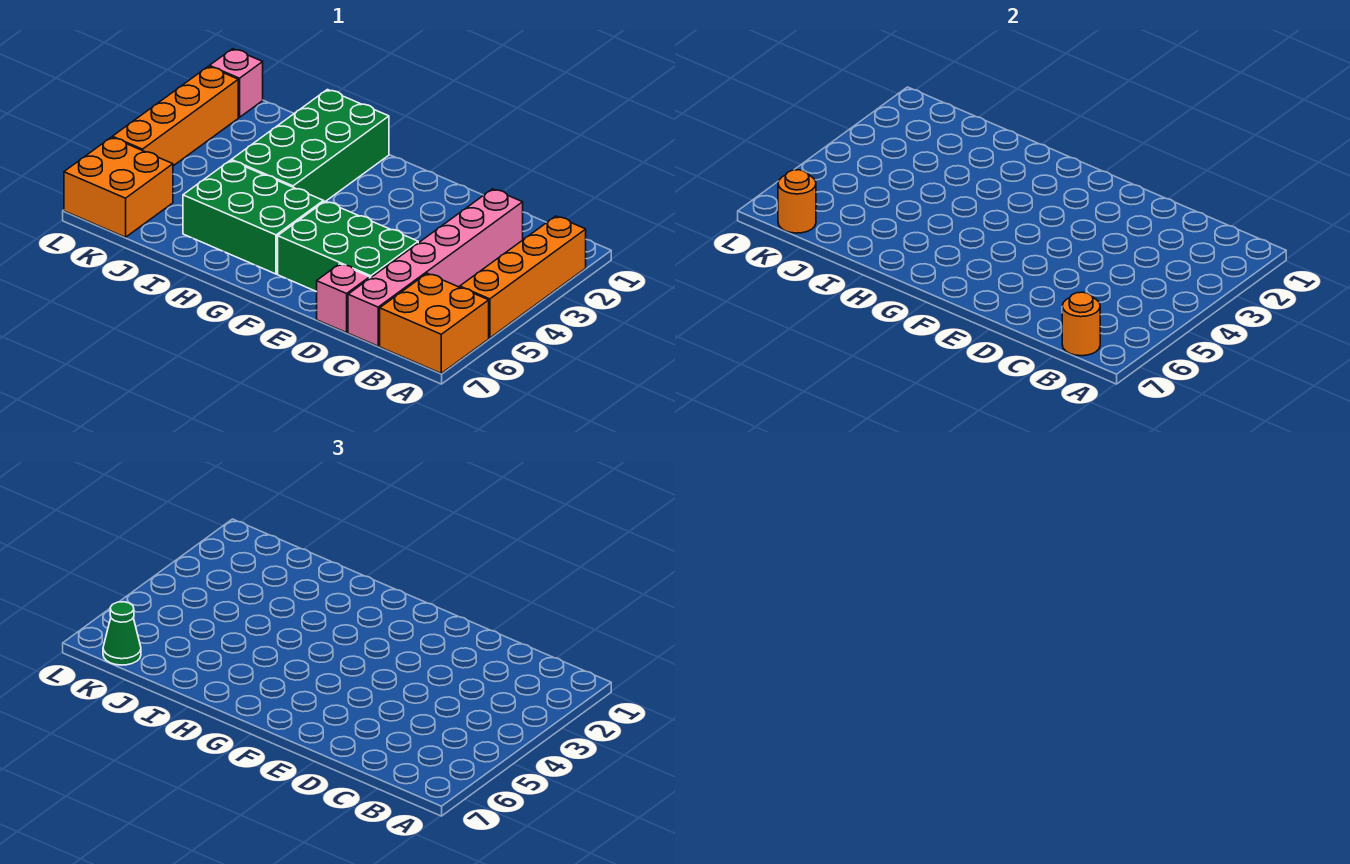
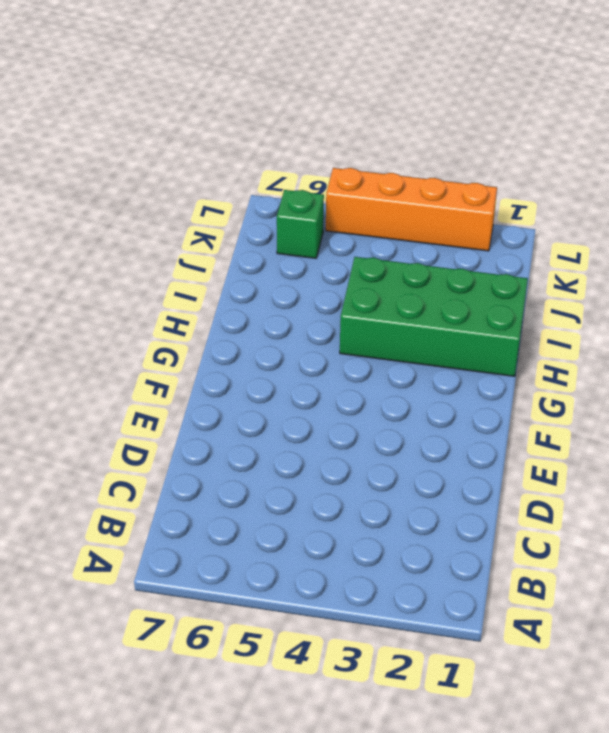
green 1x1 brick [277,190,324,258] -> orange 2x2 brick [64,137,173,237]
none -> orange 1x4 brick [460,216,586,338]
none -> orange 2x2 brick [380,273,489,373]
none -> pink 1x6 brick [348,189,523,346]

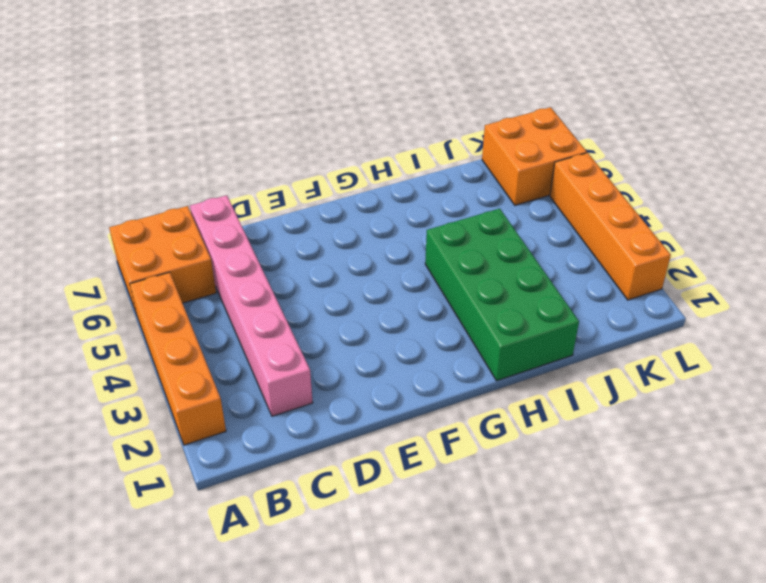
none -> green 2x3 brick [278,201,418,292]
none -> pink 1x1 brick [317,264,370,333]
none -> green 2x3 brick [183,160,324,274]

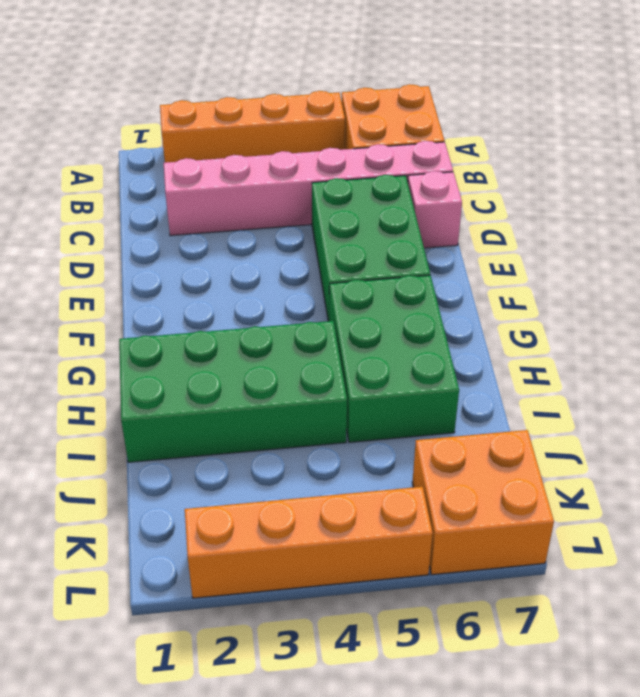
none -> pink 1x1 brick [210,49,263,117]
none -> orange 1x1 round brick [1062,292,1100,356]
none -> orange 1x1 round brick [778,170,816,233]

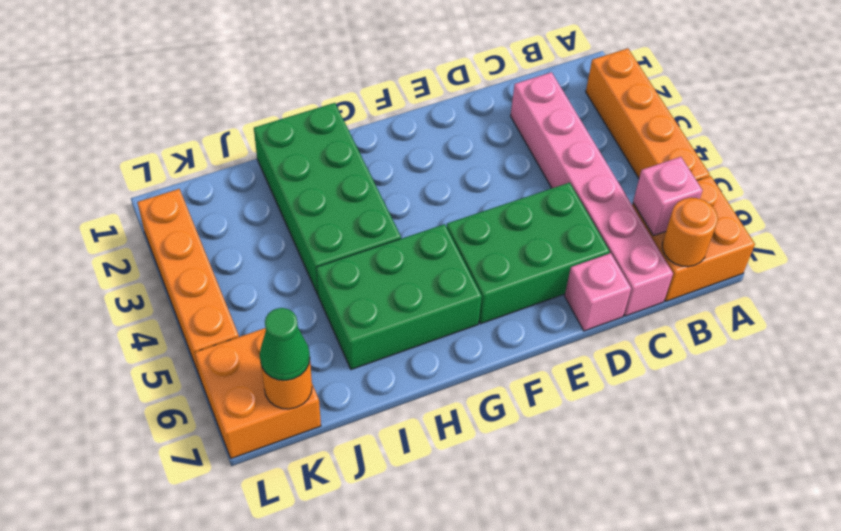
pink 1x1 brick [633,157,703,236] -> pink 1x1 brick moved to [210,49,263,117]

